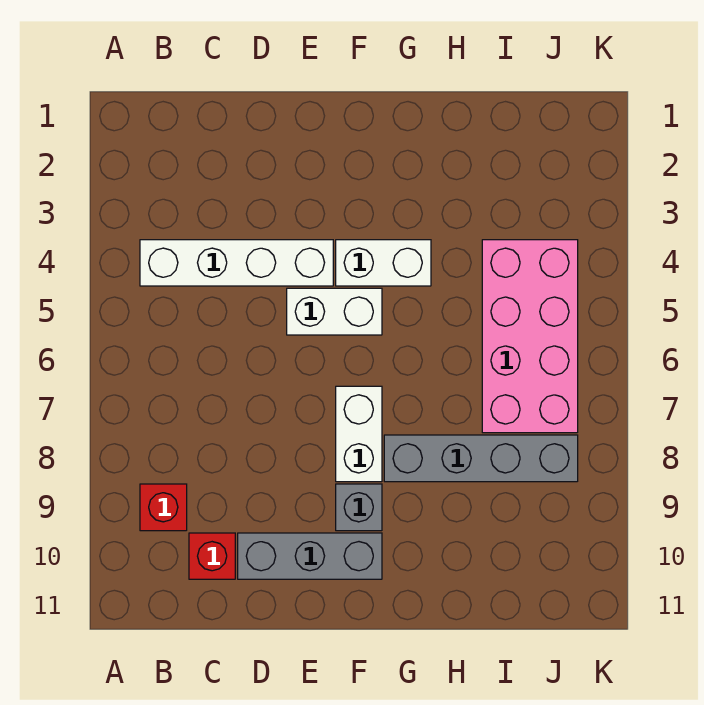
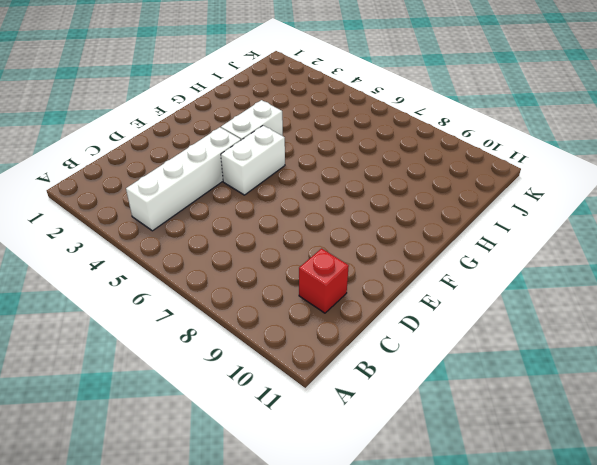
none -> red 1x1 brick [140,484,187,531]
none -> grey 1x3 brick [238,533,382,579]

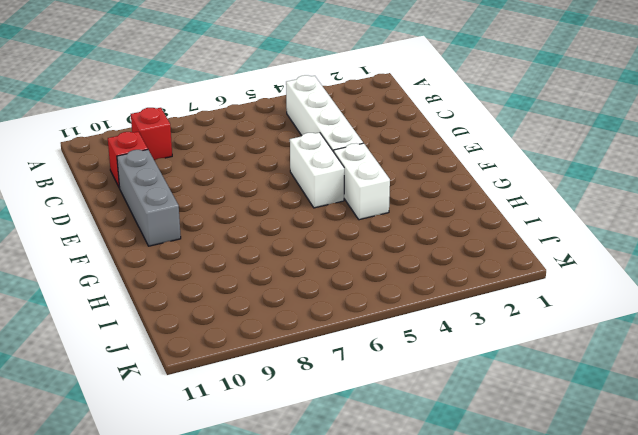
none -> white 1x2 brick [336,386,382,482]
none -> grey 1x1 brick [336,484,382,531]

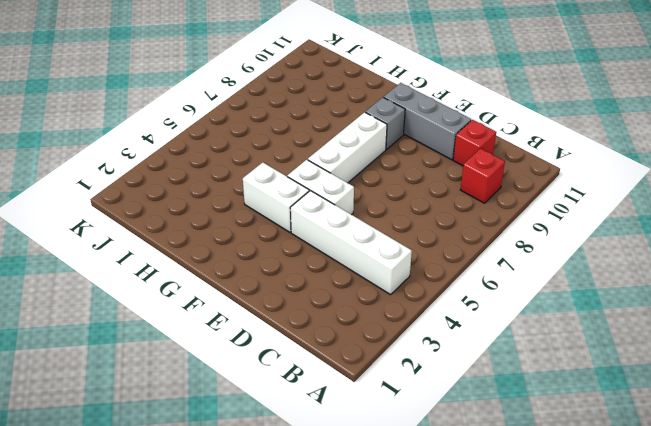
white 1x3 brick [308,112,387,183] -> white 1x2 brick [336,386,382,482]
none -> grey 1x4 brick [384,435,578,482]
none -> pink 2x4 brick [482,240,578,433]

